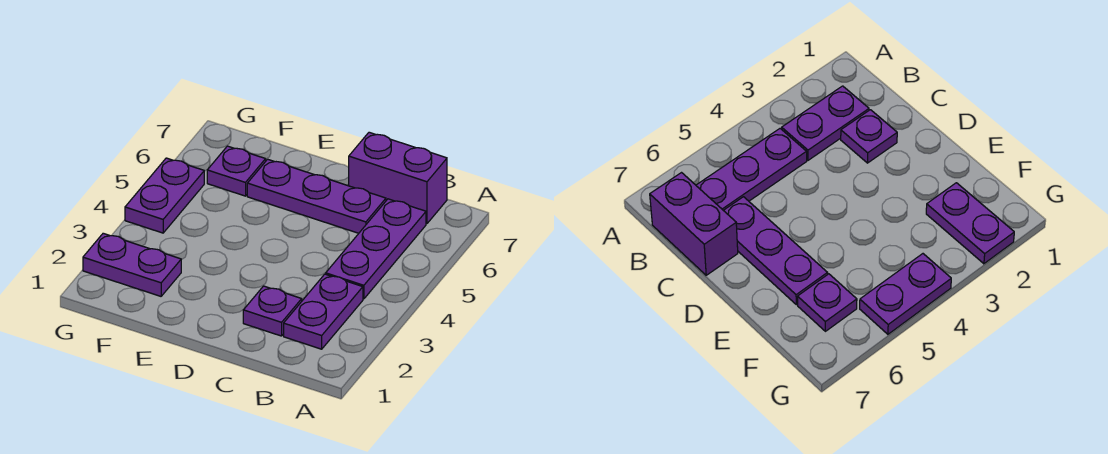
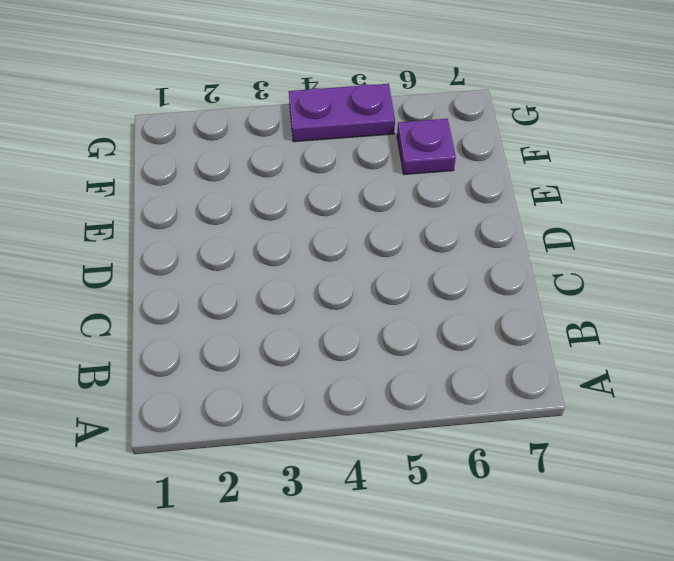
none -> purple 1x2 plate [284,274,363,349]
none -> purple 1x3 plate [326,199,426,299]

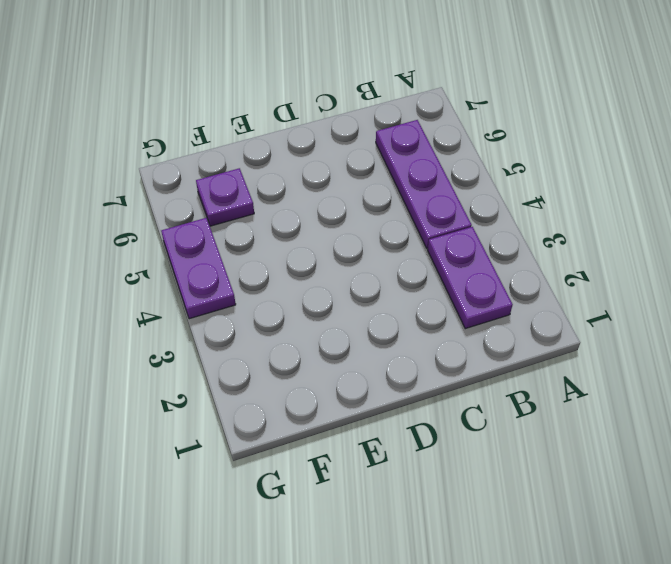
none -> purple 1x2 brick [349,132,447,224]
none -> purple 1x1 plate [243,286,302,336]

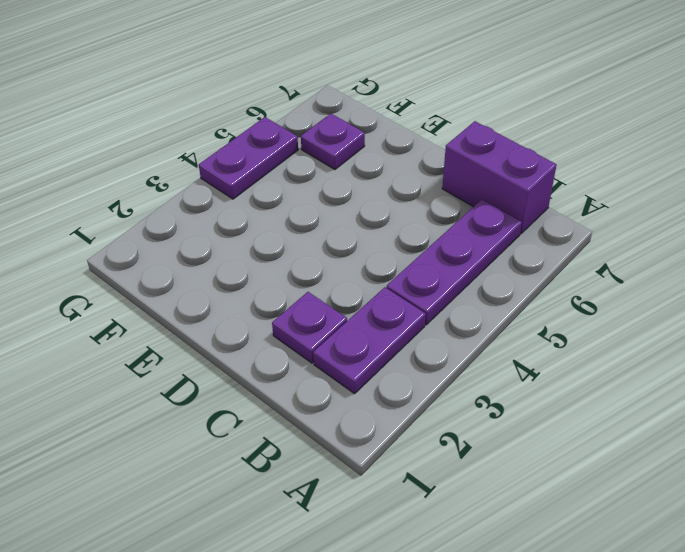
none -> purple 1x3 plate [247,159,386,233]
none -> purple 1x2 plate [83,233,181,296]

